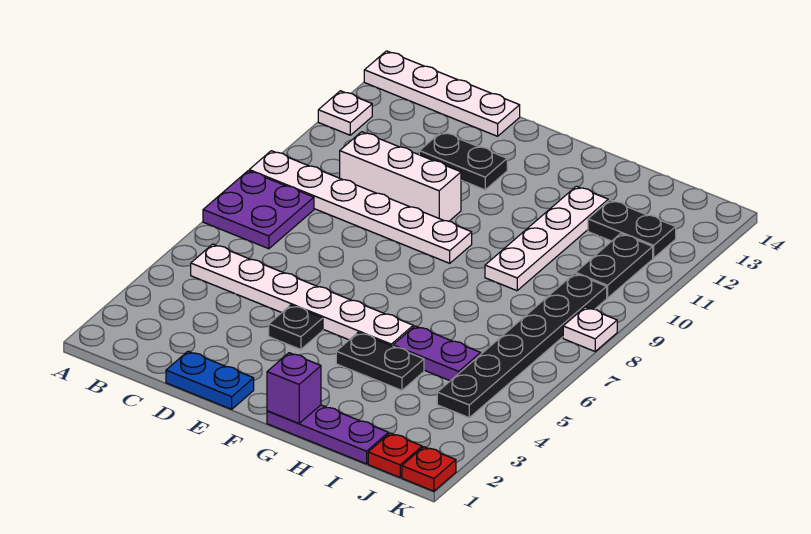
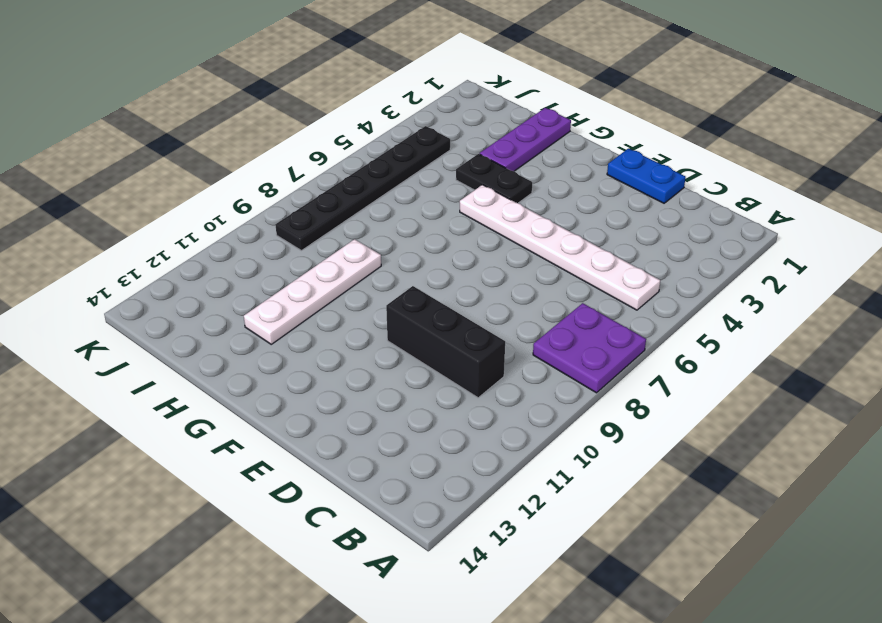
black 1x3 brick [386,286,505,398] -> white 1x3 brick [340,132,461,221]
purple 1x3 plate [480,108,571,171] -> purple 1x3 plate turned to [267,405,389,464]
none -> white 1x6 plate [249,151,472,263]
none -> white 1x1 plate [318,91,372,135]
none -> white 1x4 plate [364,51,520,136]

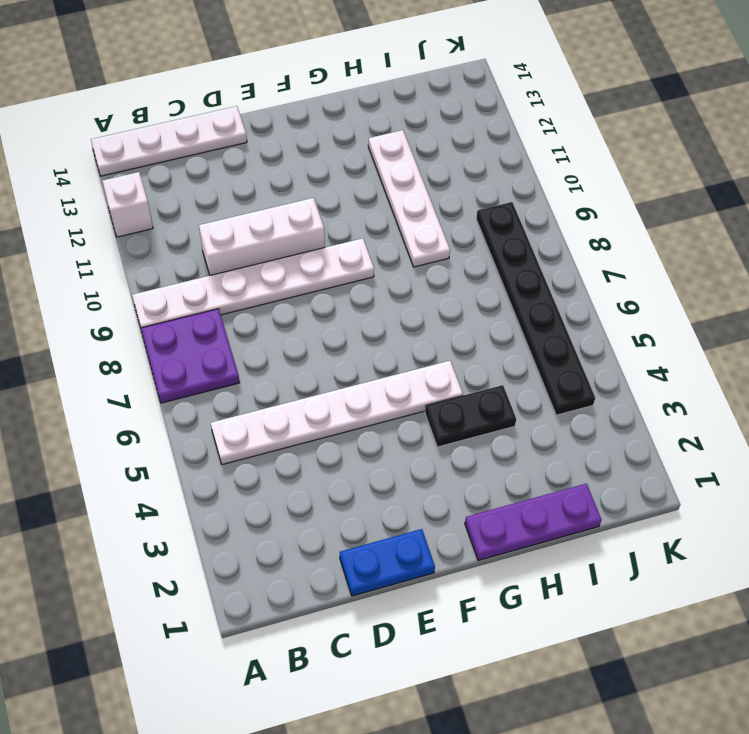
white 1x1 brick [103,172,153,237] -> white 1x1 plate [318,91,372,135]
none -> black 1x2 plate [419,132,507,190]
none -> black 1x1 plate [269,305,323,350]
none -> purple 1x2 plate [393,326,481,381]

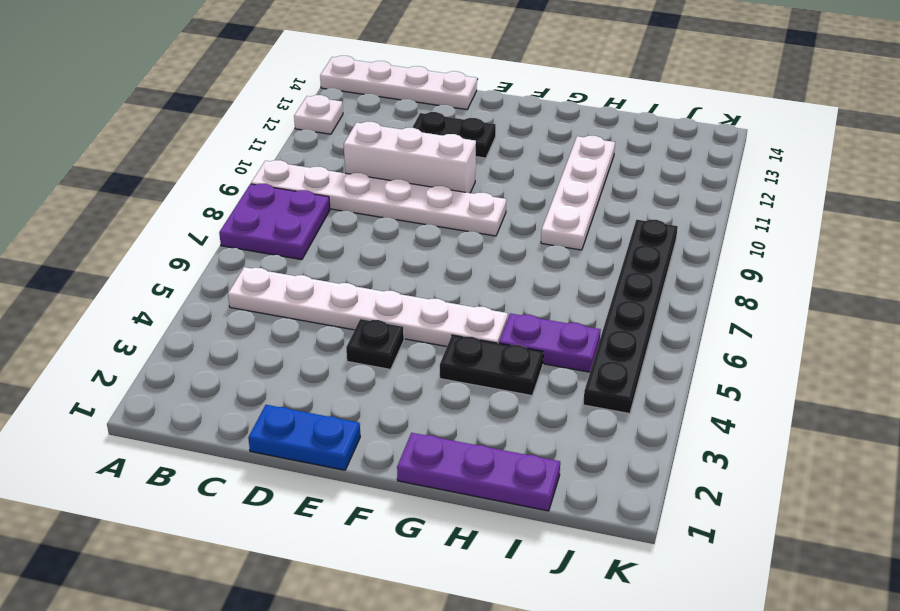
none -> black 1x2 plate [588,200,676,258]
none -> red 1x1 plate [368,433,422,477]
none -> black 1x2 plate [576,234,653,298]

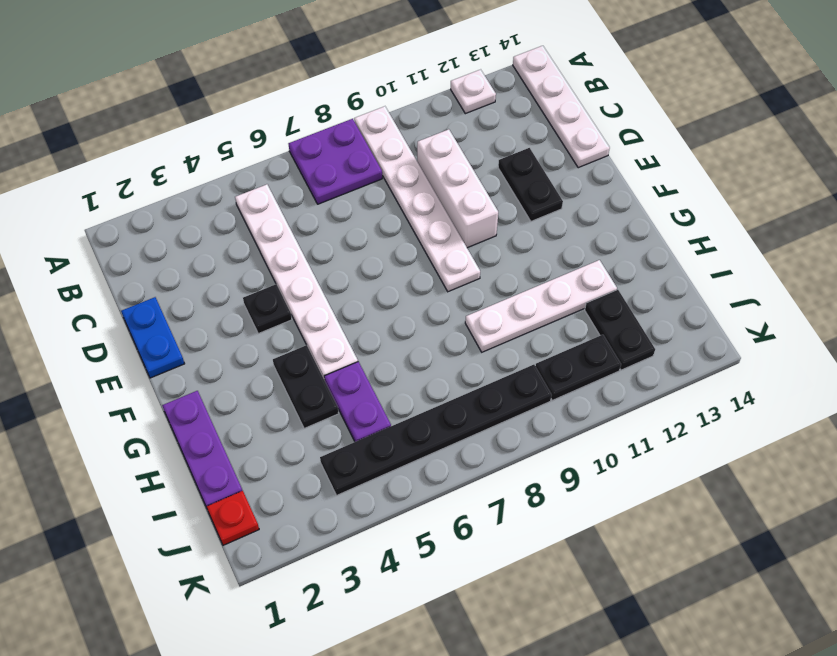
none -> red 1x1 plate [402,447,456,491]
none -> white 1x1 plate [563,307,617,351]
none -> purple 1x1 brick [267,353,321,424]

